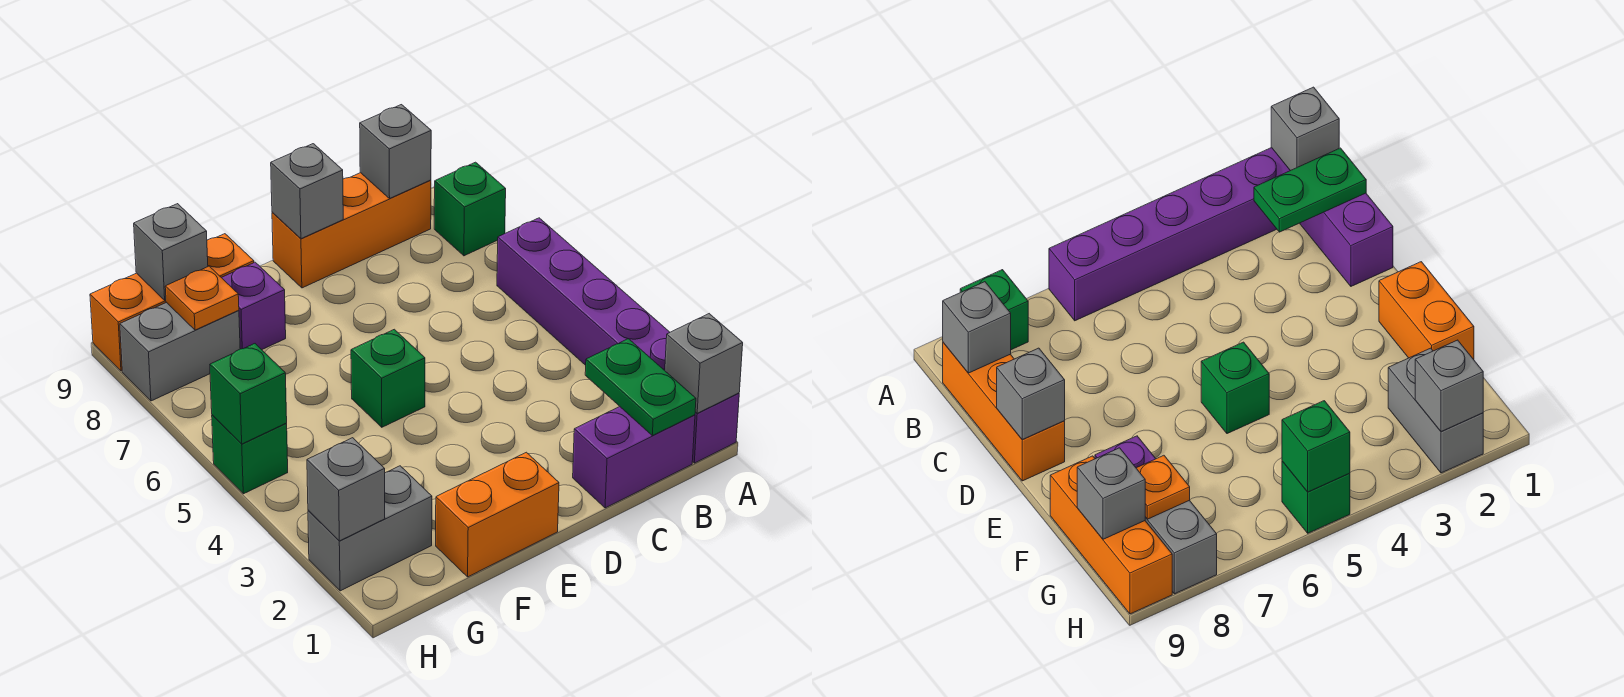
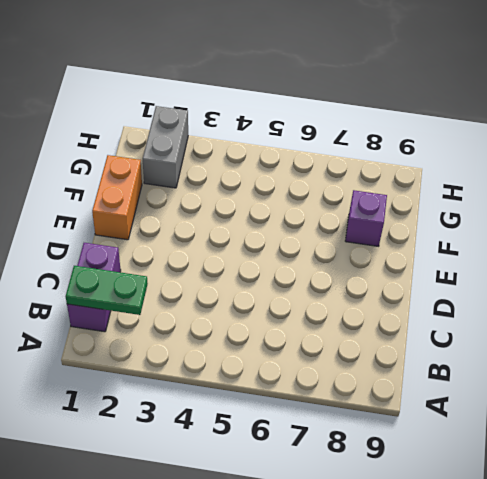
none -> purple 1x6 brick [497,218,739,463]
none -> green 1x1 brick [434,162,506,256]
none -> orange 1x3 brick [272,173,431,288]

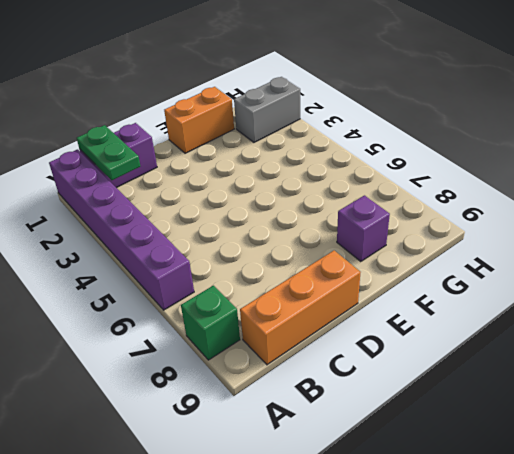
none -> green 1x1 brick [351,329,425,427]
none -> orange 1x3 brick [90,234,254,371]
none -> grey 1x2 brick [120,302,240,401]

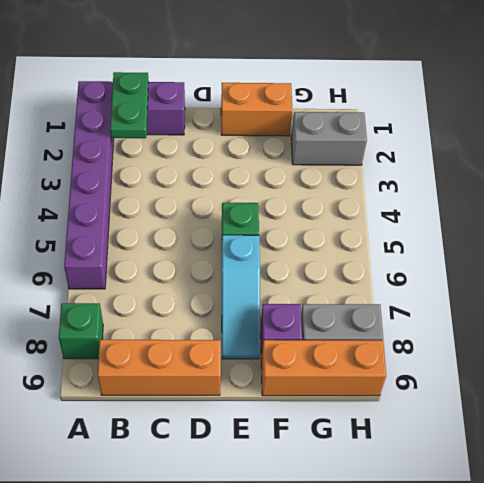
cyan 1x3 slope [222,235,260,359] -> none
none -> green 1x1 brick [212,415,288,494]
none -> grey 1x1 brick [665,314,743,413]
none -> grey 1x1 brick [360,105,431,198]

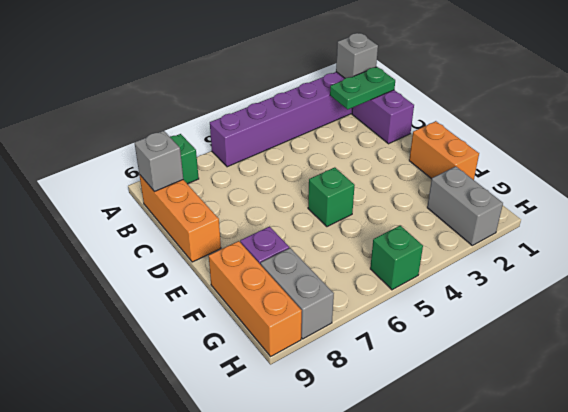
none -> grey 1x1 brick [271,144,343,239]
none -> orange 1x1 plate [165,266,239,330]
none -> grey 1x1 brick [134,204,208,300]

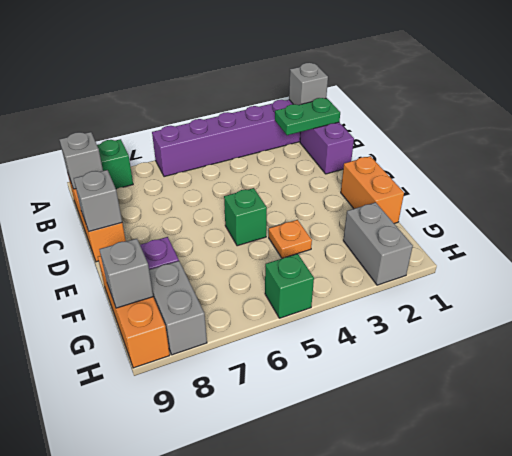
orange 1x1 plate [269,220,312,258] -> orange 1x1 plate moved to [165,266,239,330]
none -> grey 1x1 brick [307,438,385,541]
none -> green 1x1 brick [210,344,287,444]

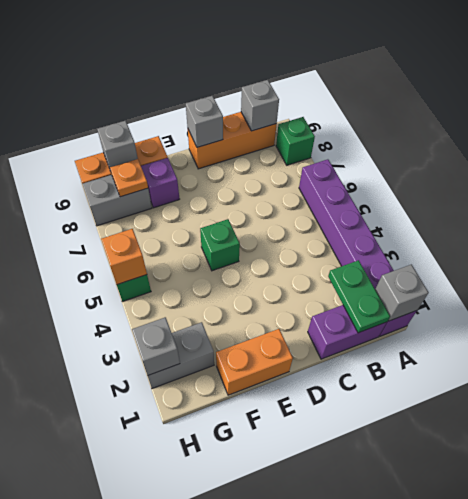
orange 1x1 brick [101,229,147,285] -> green 1x1 brick [210,344,287,444]

